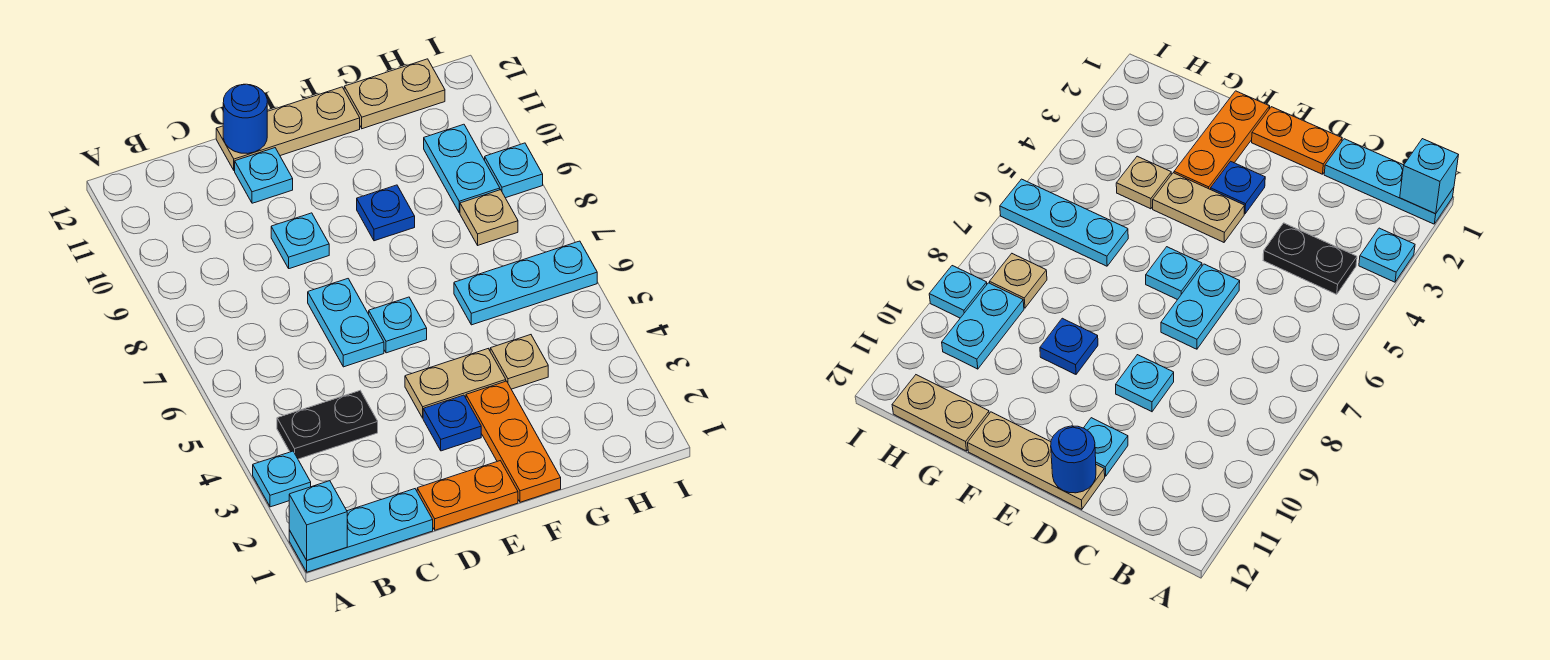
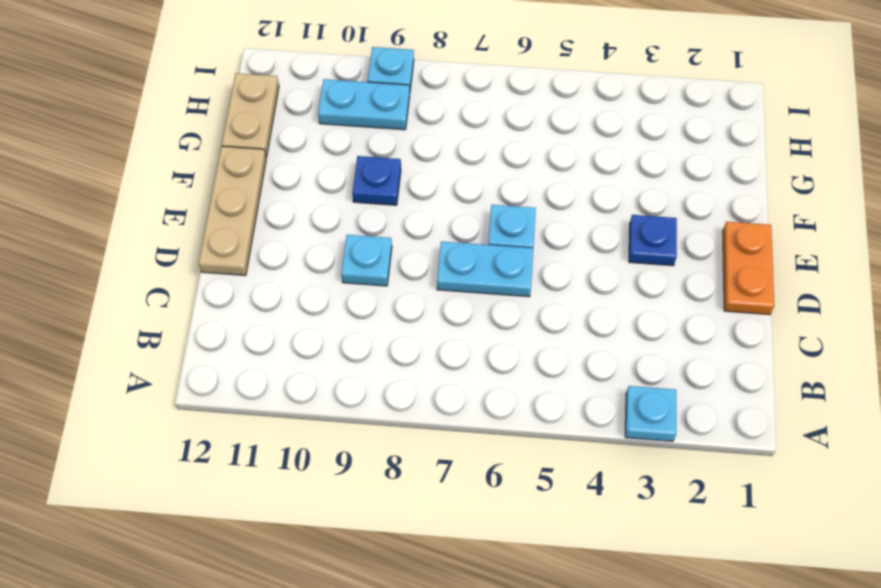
none -> cyan 1x3 plate [289,489,433,572]
none -> black 1x2 plate [277,391,378,459]
none -> cyan 1x1 plate [235,148,293,203]

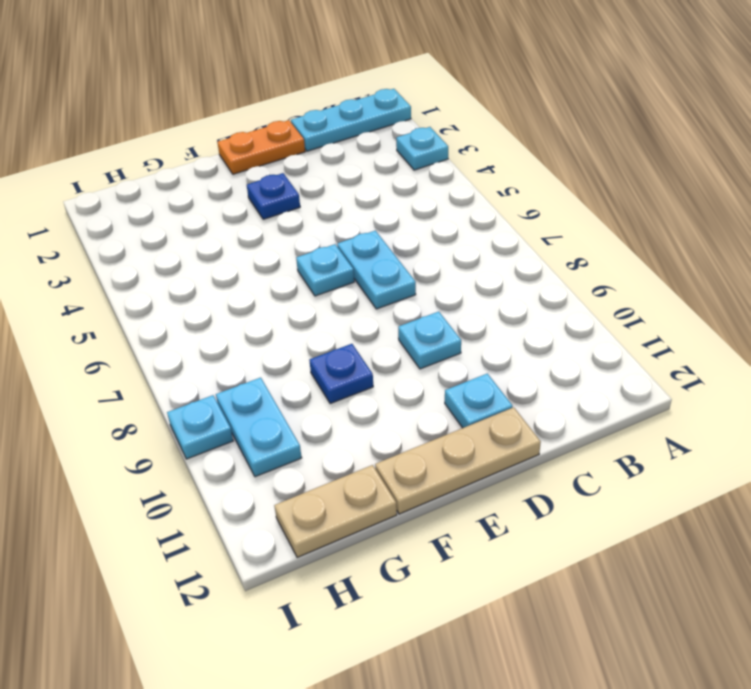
none -> black 1x2 plate [277,391,378,459]
none -> tan 1x2 plate [405,349,506,418]
none -> orange 1x3 plate [466,381,561,502]

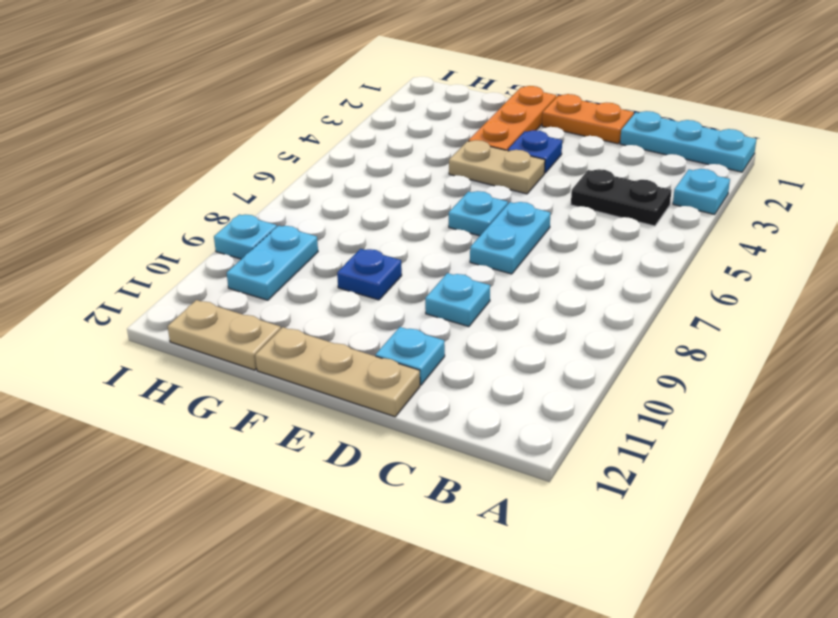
none -> tan 1x1 plate [490,335,548,389]
none -> cyan 1x3 plate [454,241,597,325]
none -> tan 1x1 plate [460,190,518,245]

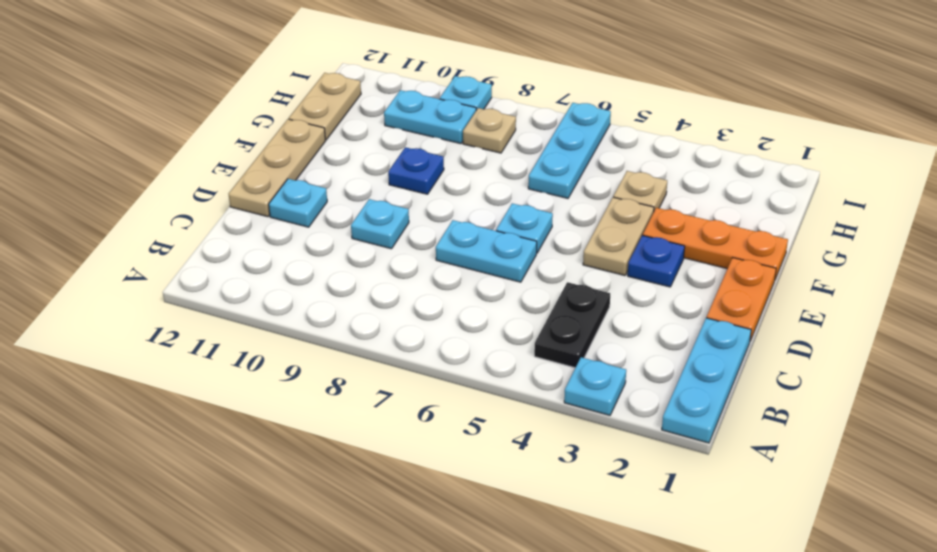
none -> cyan 1x1 brick [289,481,347,560]
none -> blue 1x1 round brick [223,84,267,154]

